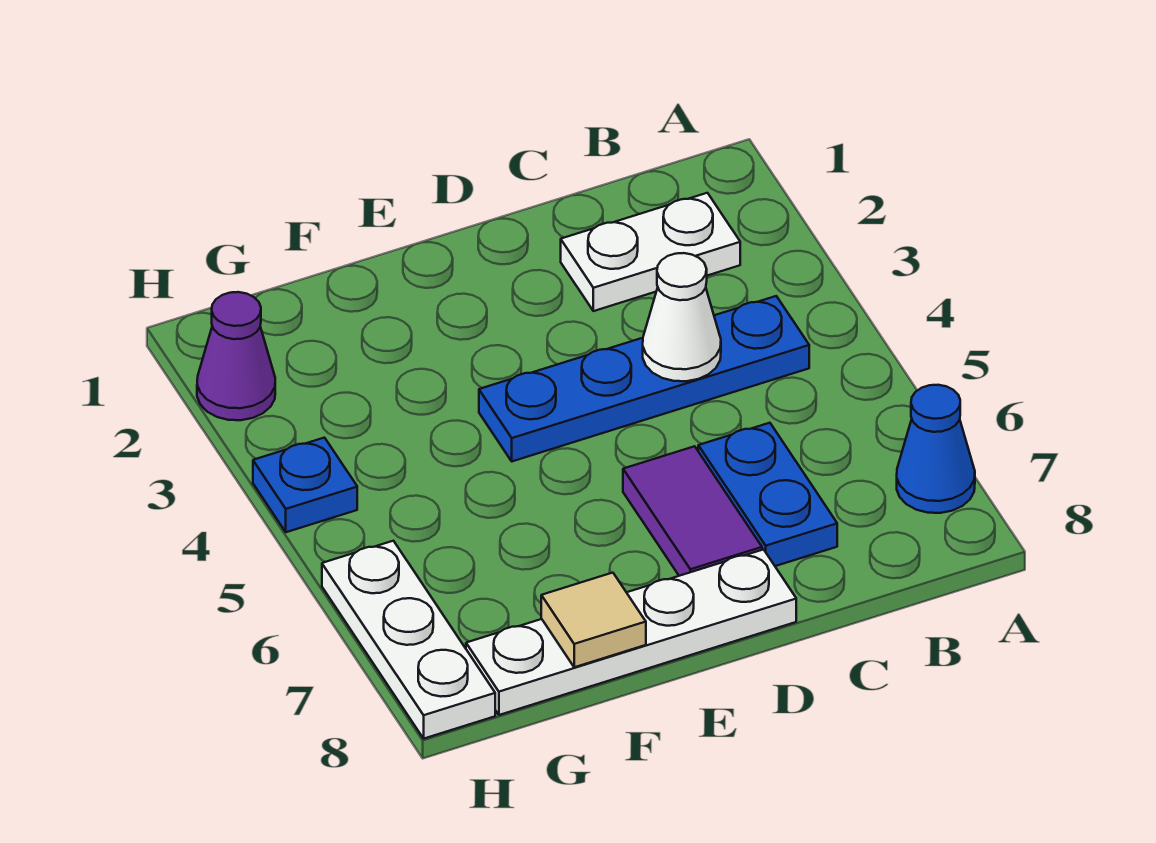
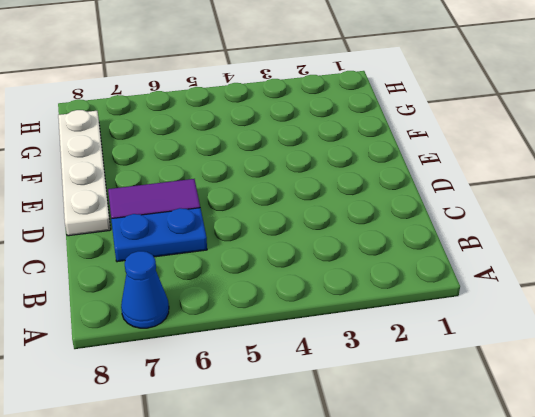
none -> white 1x2 plate [561,193,740,311]
none -> blue 1x4 plate [479,296,809,461]

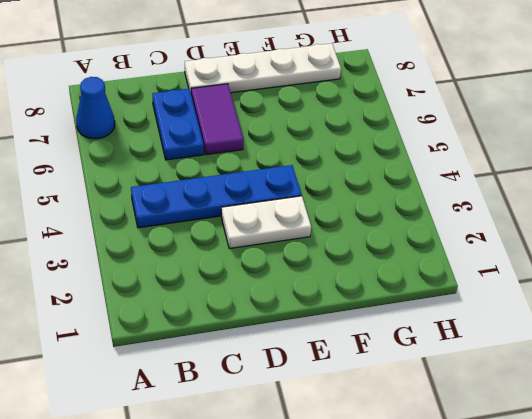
white 1x2 plate [221,196,311,249] -> white 1x2 plate moved to [561,193,740,311]
none -> purple 1x1 cone [197,292,275,420]
none -> blue 1x1 plate [253,438,357,532]

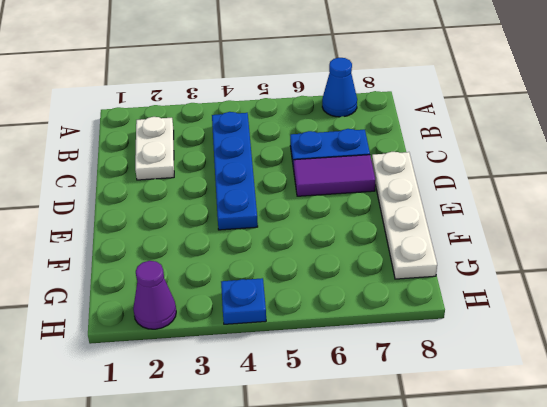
none -> white 1x3 plate [322,541,495,738]
none -> white 1x1 cone [643,253,721,381]

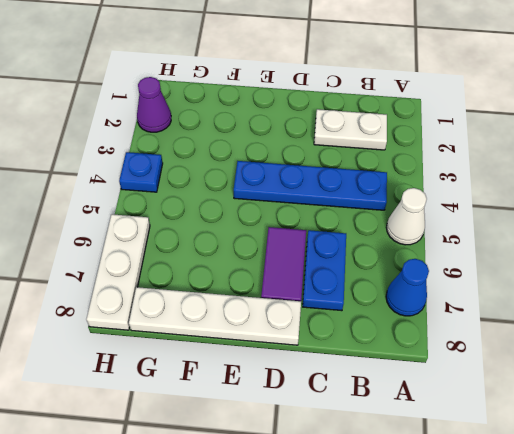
white 1x1 cone [386,188,427,245] -> white 1x1 cone moved to [643,253,721,381]
none -> tan 1x1 tile [541,573,646,667]

